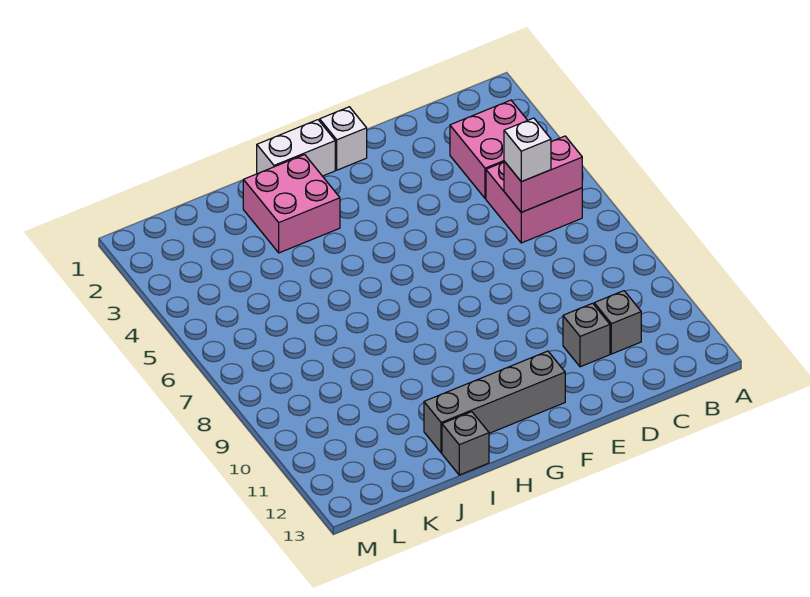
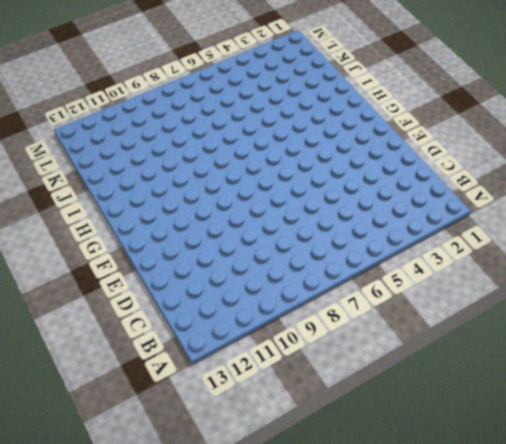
none -> pink 2x2 brick [450,100,527,199]
none -> pink 2x2 brick [486,162,582,243]

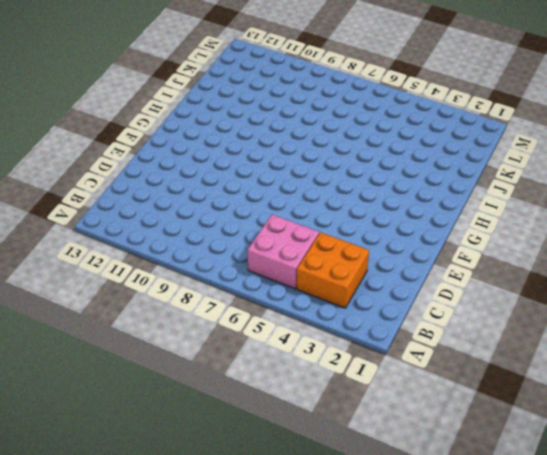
orange 2x2 brick [297,232,369,308] -> pink 2x2 brick [450,100,527,199]
none -> grey 1x1 brick [594,291,641,354]
none -> grey 1x1 brick [563,303,610,367]

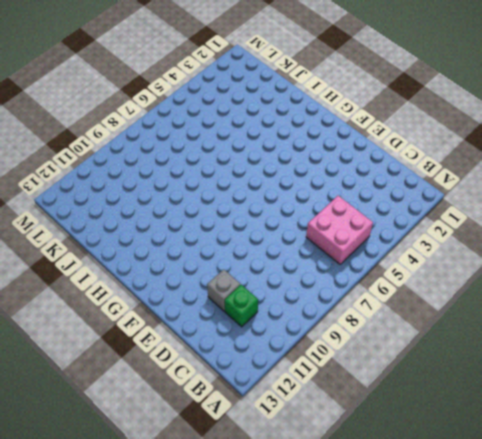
green 1x1 brick [225,285,258,327] -> grey 1x1 brick [594,291,641,354]
none -> pink 2x2 brick [450,100,527,199]
none -> white 1x1 brick [320,107,367,170]

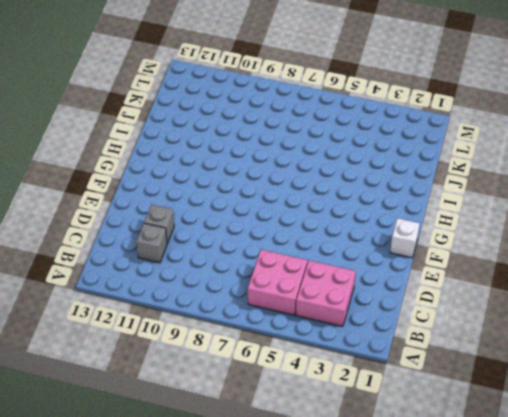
none -> grey 1x4 brick [424,351,565,453]
none -> white 1x2 brick [257,120,335,176]

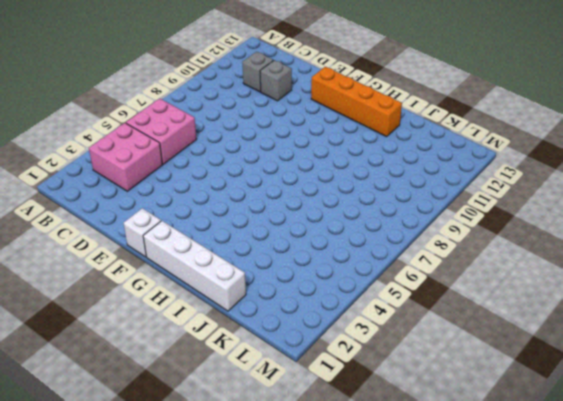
orange 1x4 brick [311,67,402,137] -> grey 1x4 brick [424,351,565,453]
white 1x4 brick [143,221,246,311] -> white 1x2 brick [257,120,335,176]
none -> pink 2x2 brick [243,155,340,253]
none -> grey 1x1 brick [442,412,489,475]

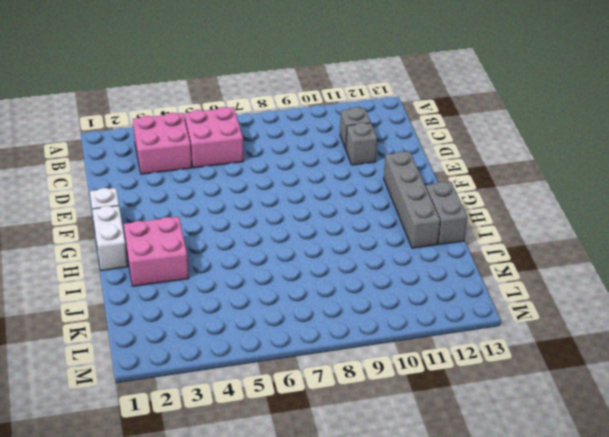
grey 1x2 brick [426,182,467,245] -> grey 1x1 brick [442,412,489,475]
none -> pink 1x2 brick [504,136,582,212]
none -> white 1x1 brick [504,118,551,182]

